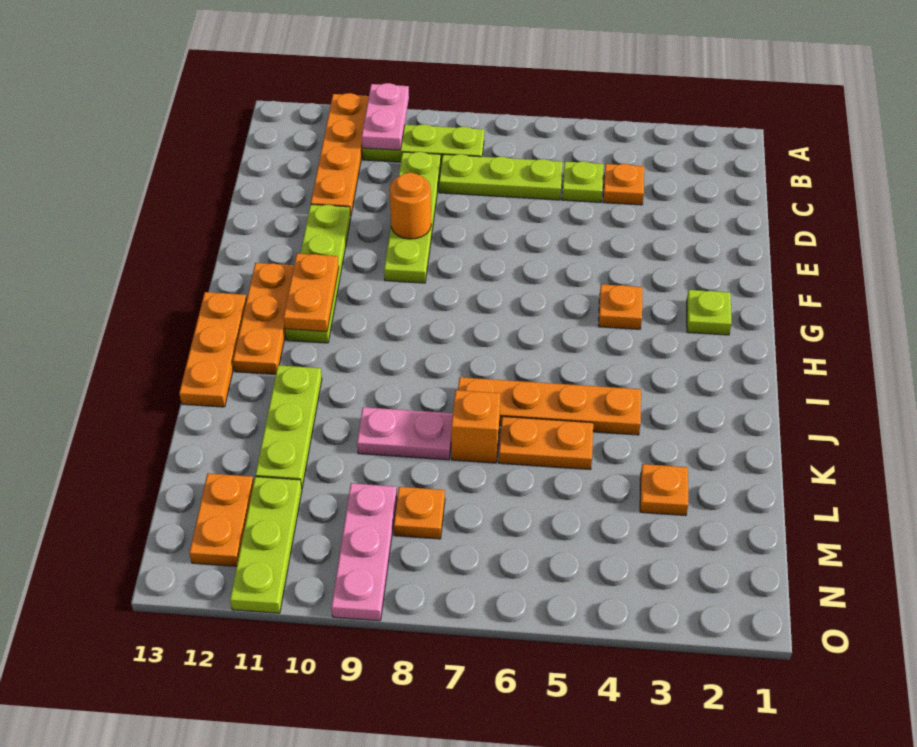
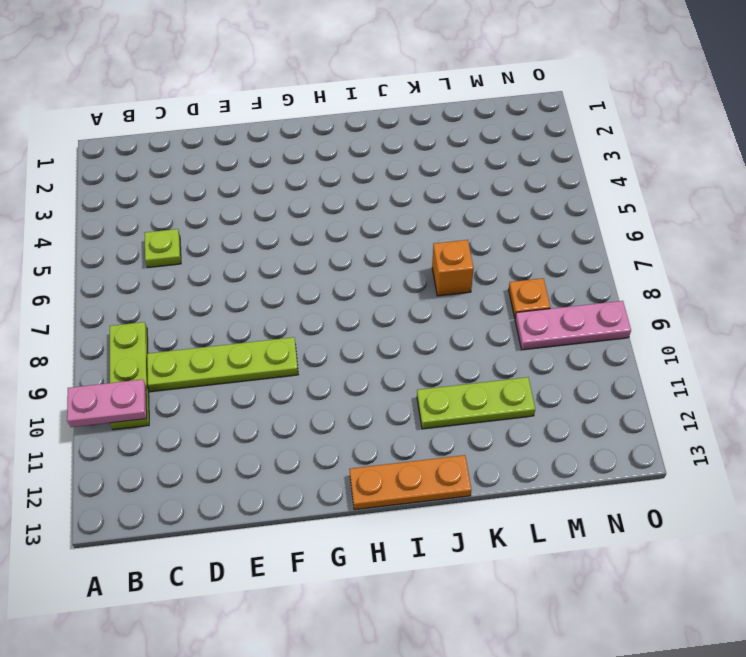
none -> orange 1x4 plate [311,93,369,215]
none -> orange 1x1 plate [603,164,644,205]
none -> lime 1x3 plate [439,154,562,200]

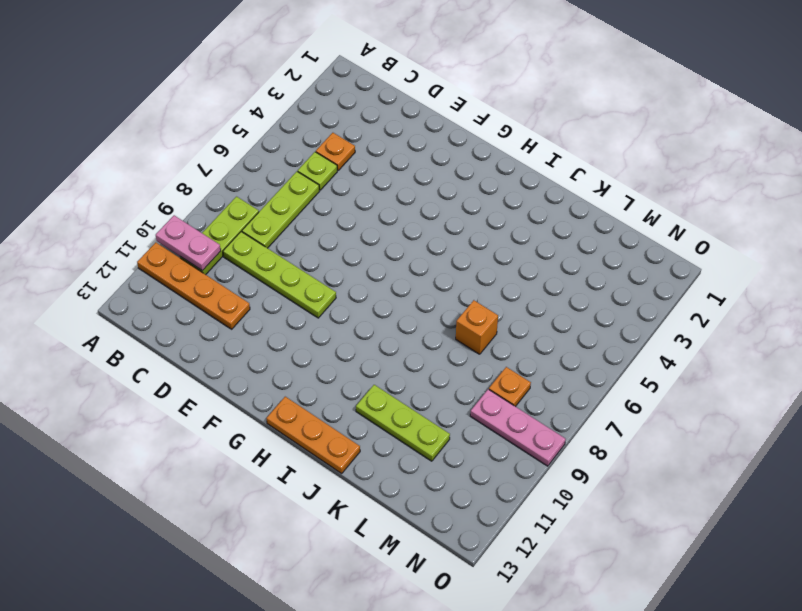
none -> lime 1x4 plate [285,204,351,343]
none -> lime 1x1 plate [687,290,731,335]
none -> orange 1x1 plate [599,284,642,329]

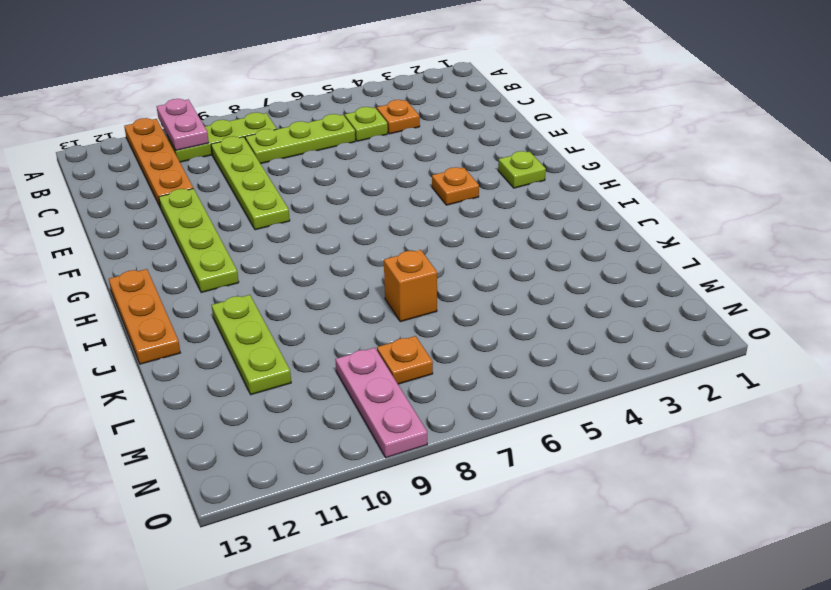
none -> orange 1x3 plate [233,263,294,374]
none -> orange 1x4 plate [458,377,641,435]
none -> orange 1x2 plate [499,417,593,470]

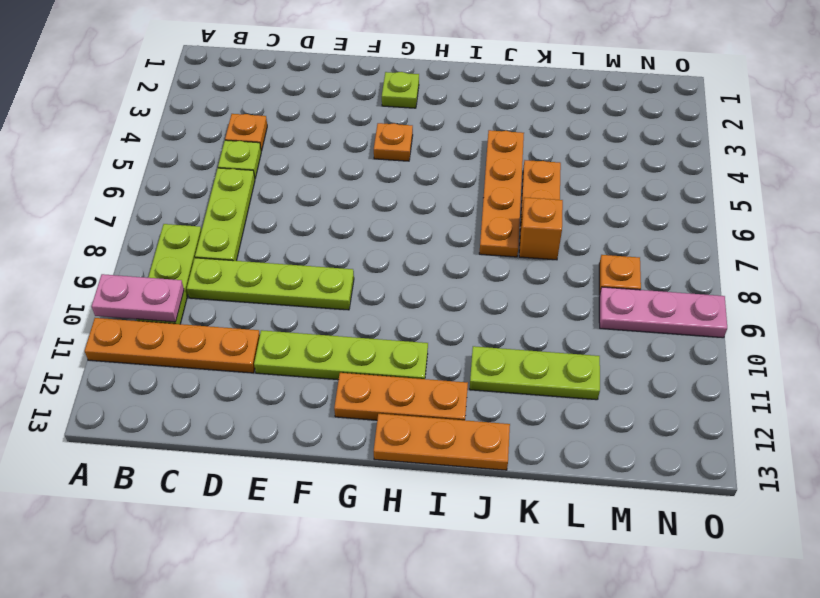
none -> pink 1x2 plate [357,407,453,460]
none -> orange 1x1 plate [640,464,688,516]
none -> lime 1x3 plate [230,477,302,613]

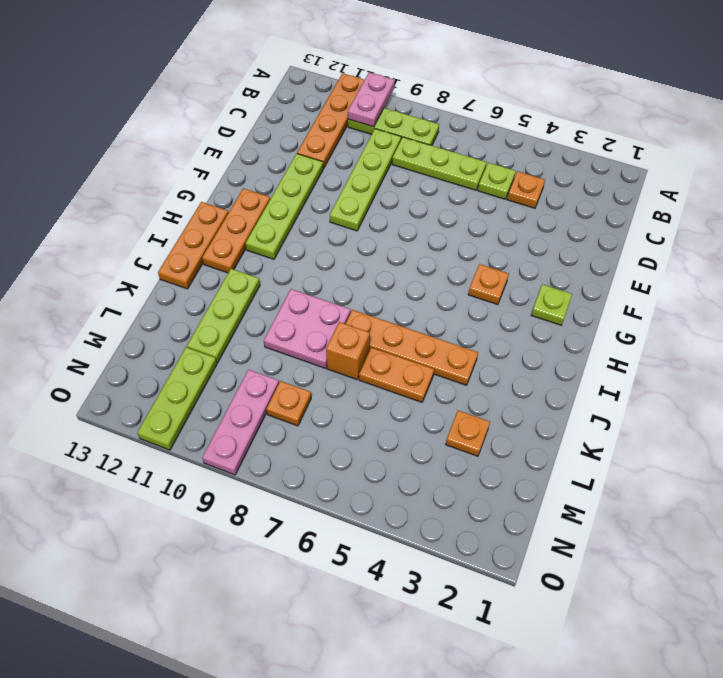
pink 2x2 plate [264,289,351,368] -> pink 1x2 plate [357,407,453,460]
none -> orange 1x2 plate [189,473,254,566]
none -> orange 1x1 round brick [390,173,431,239]
none -> orange 1x2 plate [284,254,339,332]

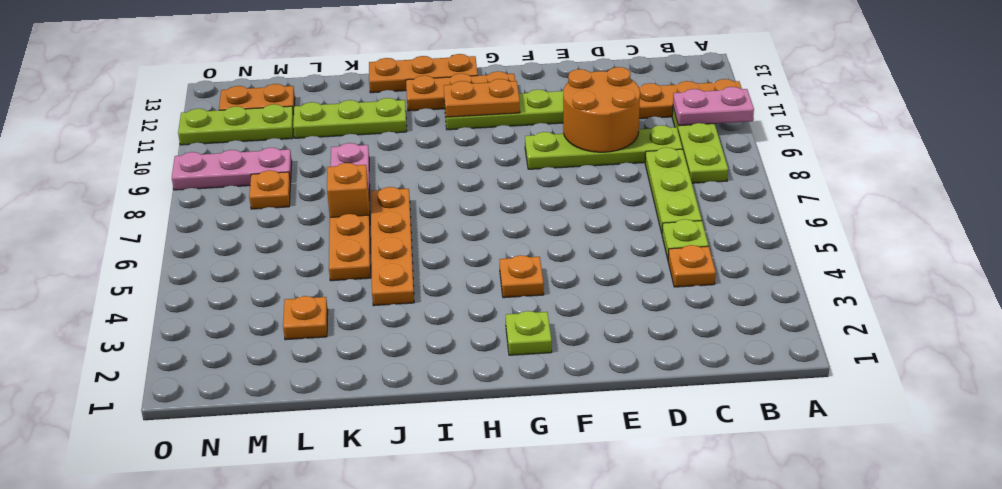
orange 2x2 round brick [563,67,640,152] -> orange 1x1 round brick [390,173,431,239]

